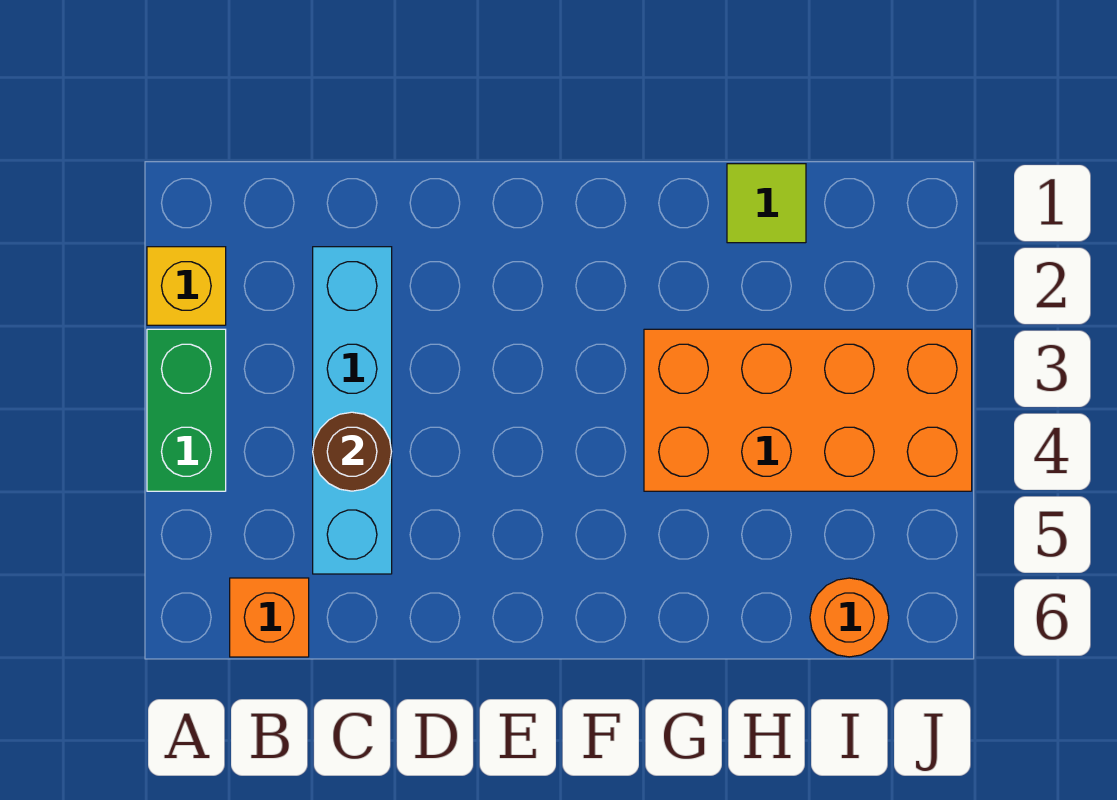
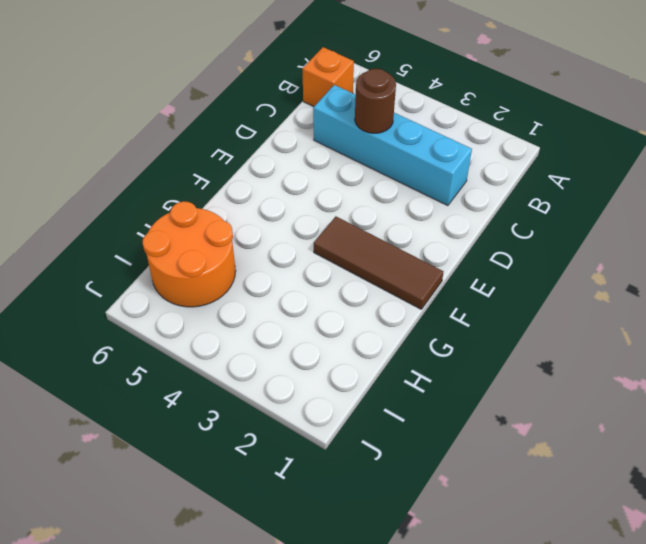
brown 1x3 tile [314,217,444,309] -> none
orange 2x2 round brick [143,201,236,307] -> orange 1x1 round brick [810,578,889,657]
none -> yellow 1x1 brick [147,247,226,325]
none -> green 1x2 brick [147,329,226,491]

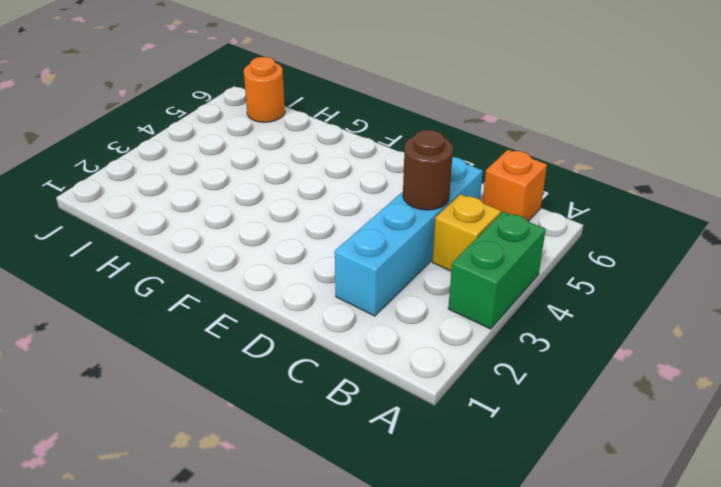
yellow 1x1 brick [432,194,501,271] -> yellow 1x1 brick moved to [147,247,226,325]
none -> orange 2x4 brick [644,329,972,491]
none -> lime 1x1 tile [727,164,806,243]

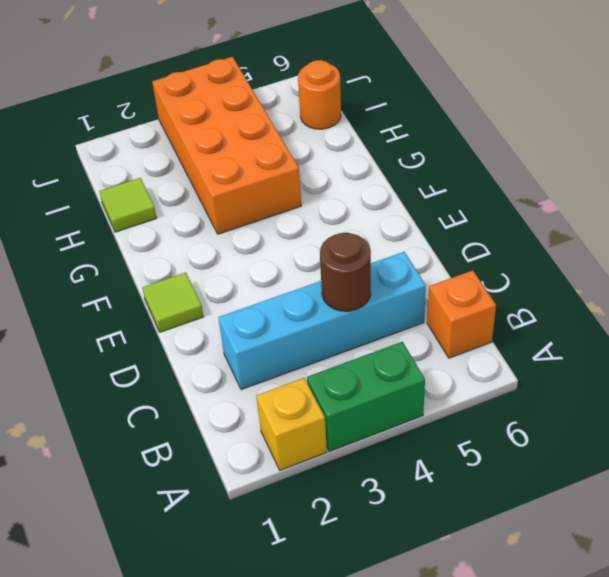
lime 1x1 tile [142,273,204,332] -> none

